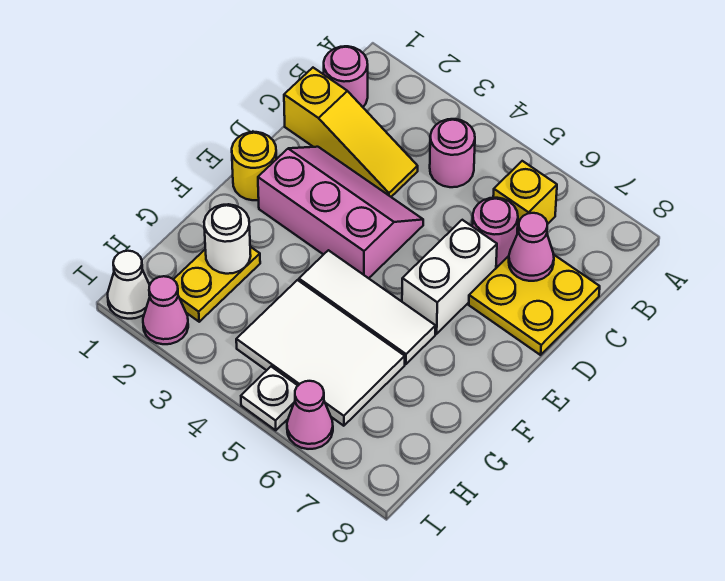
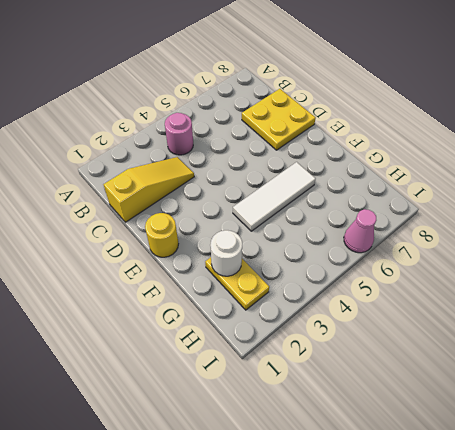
none -> pink 1x1 round brick [324,46,368,107]
none -> yellow 1x1 brick [493,161,557,234]
none -> pink 1x1 round brick [472,198,518,266]

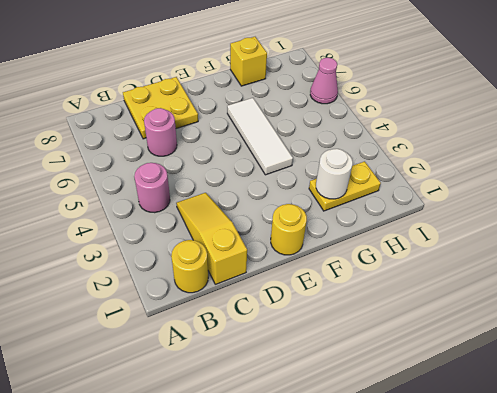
yellow 1x1 round brick [171,240,208,293] -> pink 1x1 round brick [324,46,368,107]
yellow 1x1 brick [230,37,267,86] -> yellow 1x1 brick moved to [493,161,557,234]
none -> pink 2x3 slope [258,147,423,278]
none -> white 1x2 brick [402,220,497,334]
none -> white 2x3 tile [236,280,405,426]

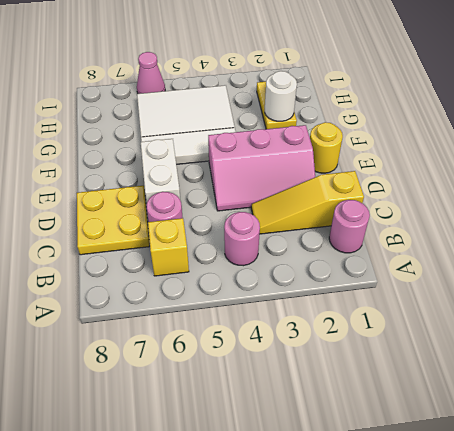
none -> white 1x1 cone [108,251,150,319]
none -> pink 1x1 cone [143,276,188,344]
none -> white 1x1 plate [241,367,298,430]

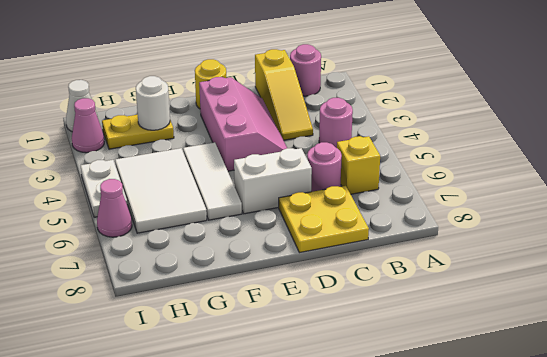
white 1x2 plate [81,160,128,217] -> white 1x1 plate [241,367,298,430]
none -> pink 1x1 cone [509,213,554,281]

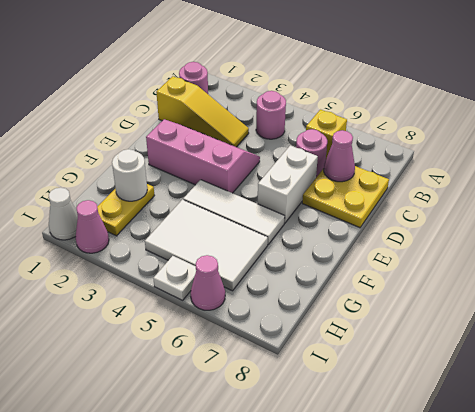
none -> yellow 1x1 round brick [232,132,276,200]

